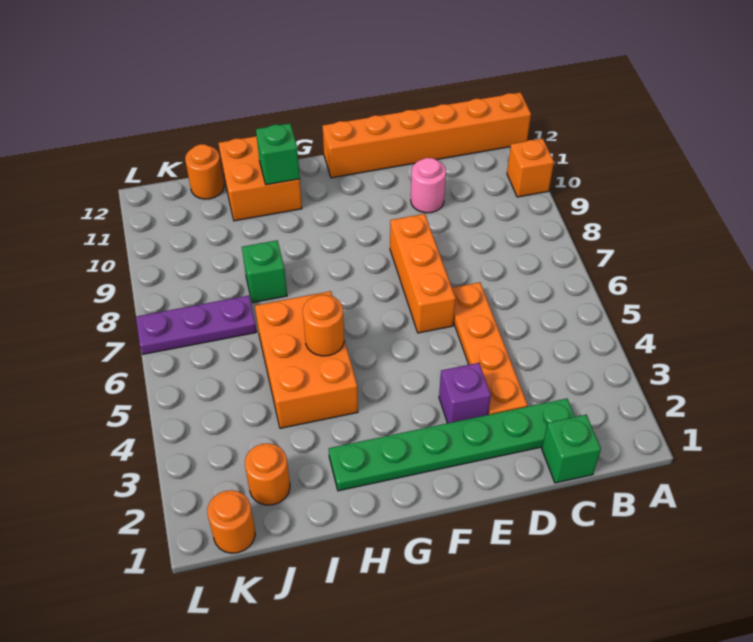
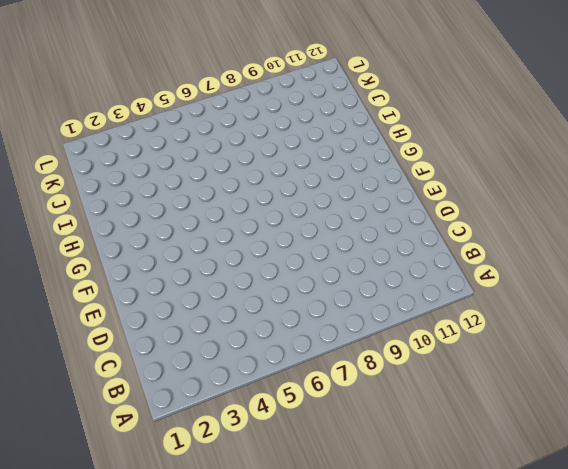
none -> orange 1x1 brick [507,139,554,197]
none -> orange 1x6 brick [323,92,531,178]
none -> green 1x1 brick [542,415,601,483]

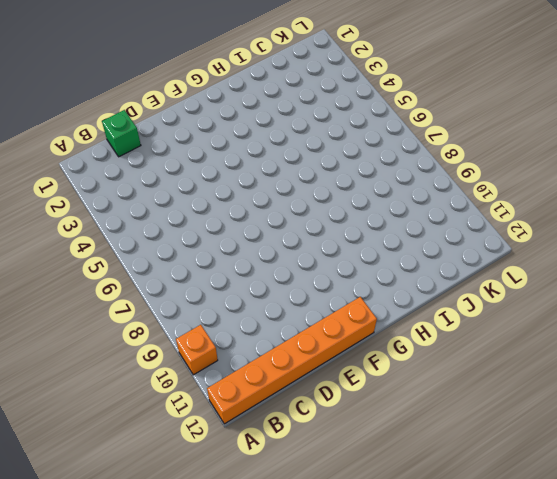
none -> green 1x6 plate [329,399,575,491]
none -> orange 1x4 plate [452,282,528,415]
none -> pink 1x1 round brick [411,158,446,213]

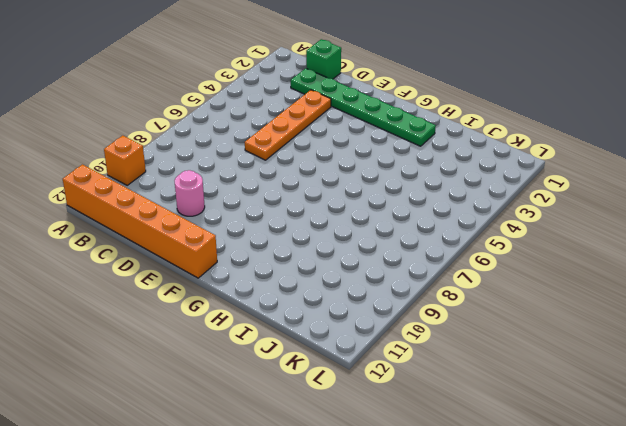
none -> purple 1x1 brick [439,363,491,423]
none -> orange 1x3 brick [390,214,456,333]
none -> orange 2x3 brick [255,291,358,428]

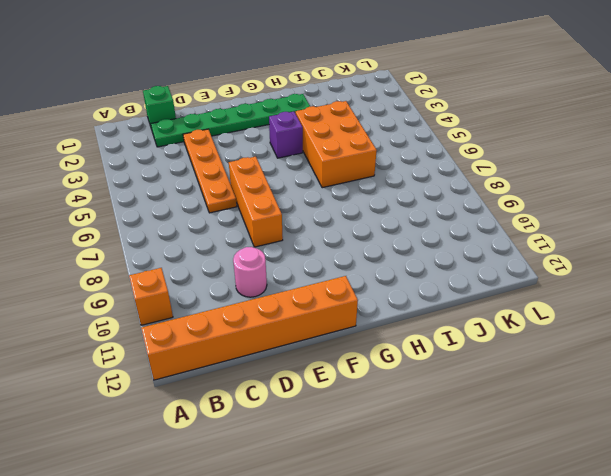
purple 1x1 brick [269,111,303,158] -> purple 1x1 brick moved to [439,363,491,423]
none -> orange 2x2 brick [218,136,302,221]
none -> green 1x1 brick [242,240,287,303]
none -> orange 1x1 round brick [245,443,290,505]

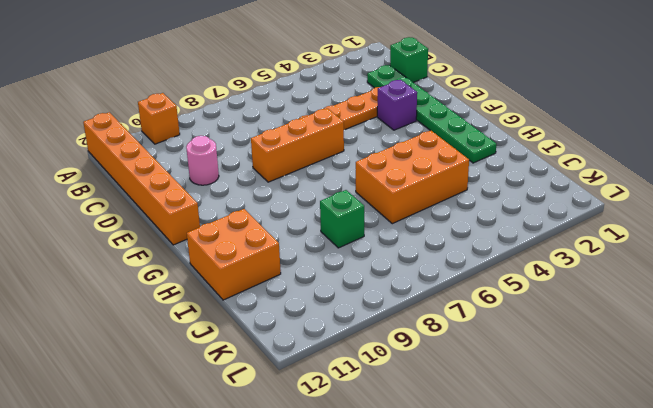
none -> orange 1x1 round brick [245,443,290,505]
none -> purple 1x3 plate [136,295,256,354]
none -> orange 1x1 round brick [185,144,224,199]

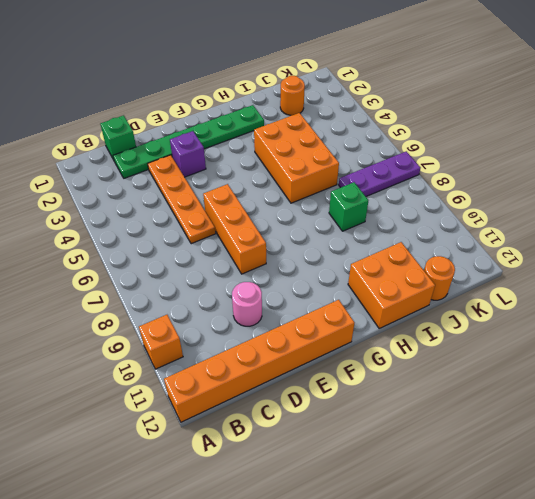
none -> orange 1x1 round brick [207,490,255,553]
none -> orange 1x1 round brick [303,295,344,356]
none -> green 1x1 brick [256,123,300,185]

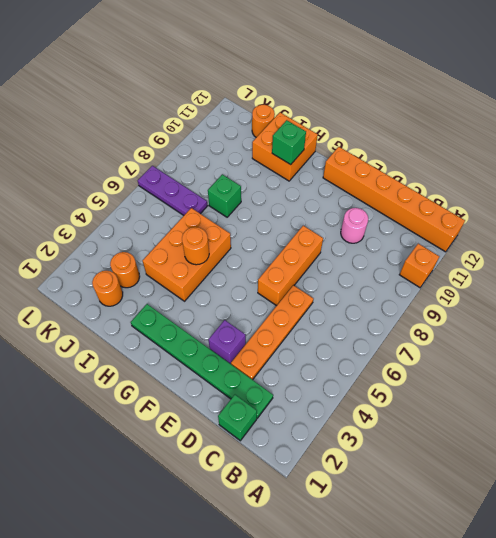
orange 1x1 round brick [110,252,140,288] -> orange 1x1 round brick moved to [207,490,255,553]

